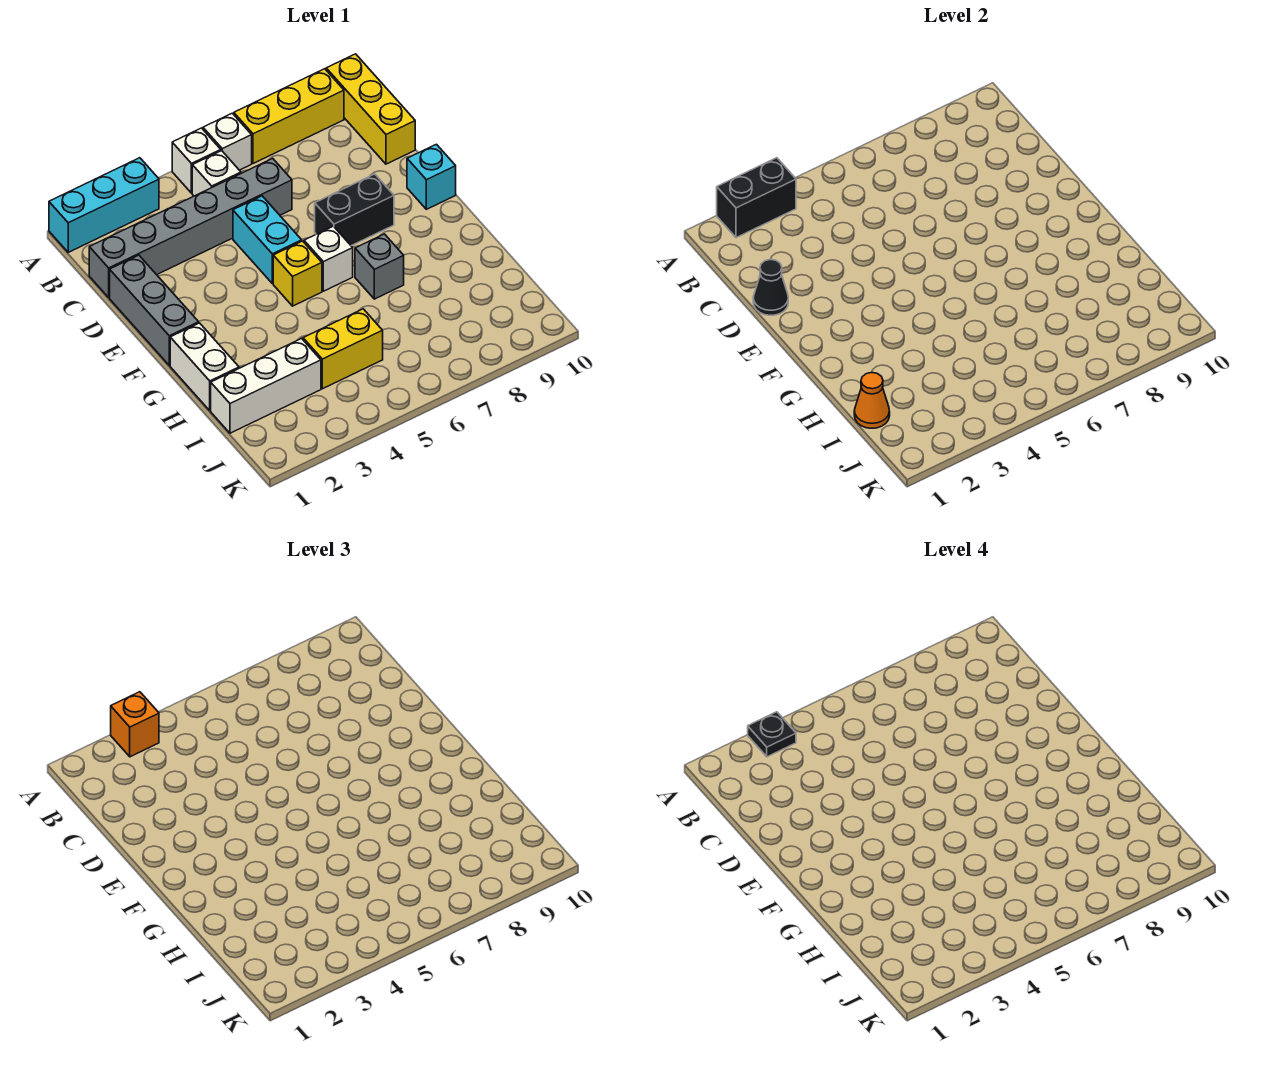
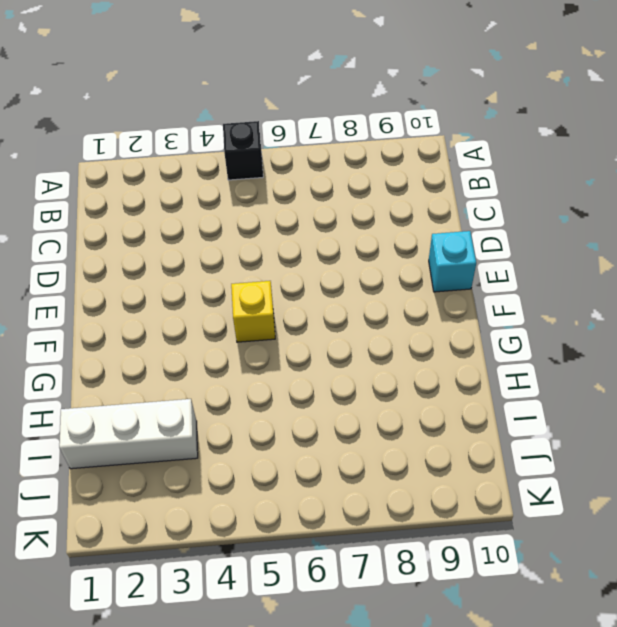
black 1x1 brick [223,121,263,180] -> white 1x1 brick [172,128,221,193]
none -> cyan 1x3 brick [49,158,159,252]
none -> white 1x1 brick [203,113,252,170]
none -> yellow 1x3 brick [234,69,344,163]

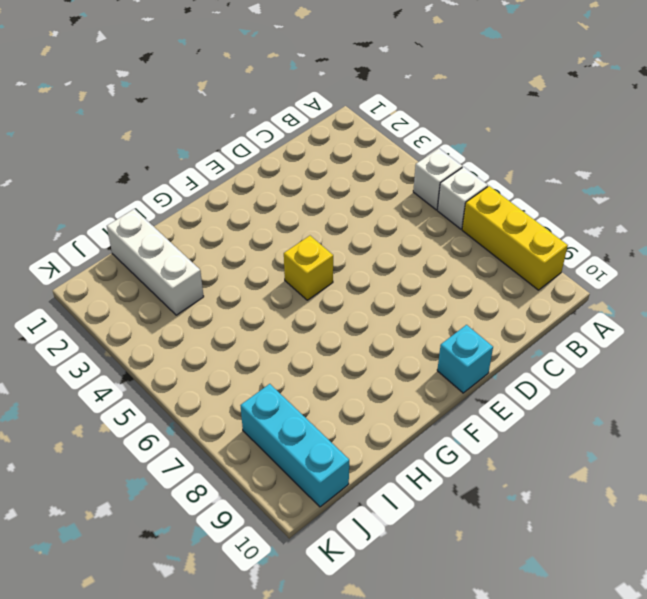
cyan 1x3 brick [240,384,349,507] -> cyan 1x3 brick moved to [49,158,159,252]
none -> yellow 1x3 brick [326,54,415,164]
none -> white 1x1 brick [192,151,241,196]
none -> grey 1x6 brick [89,158,292,297]

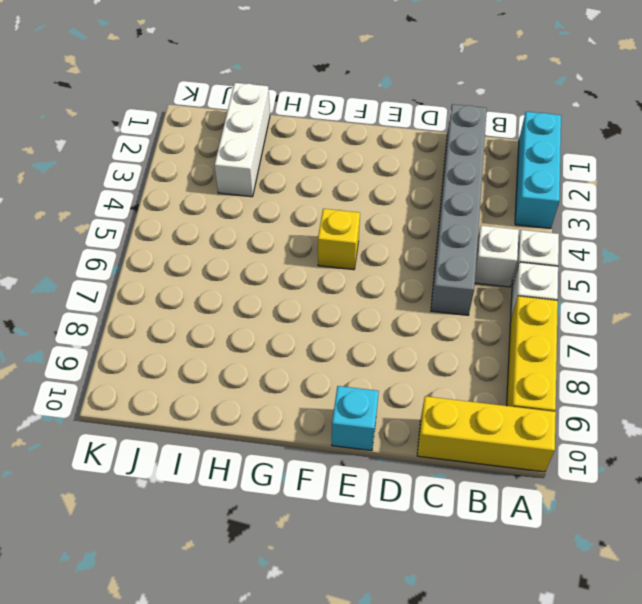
none -> grey 1x3 brick [110,255,199,365]
none -> cyan 1x2 brick [233,196,302,283]
none -> black 1x2 brick [315,174,394,246]

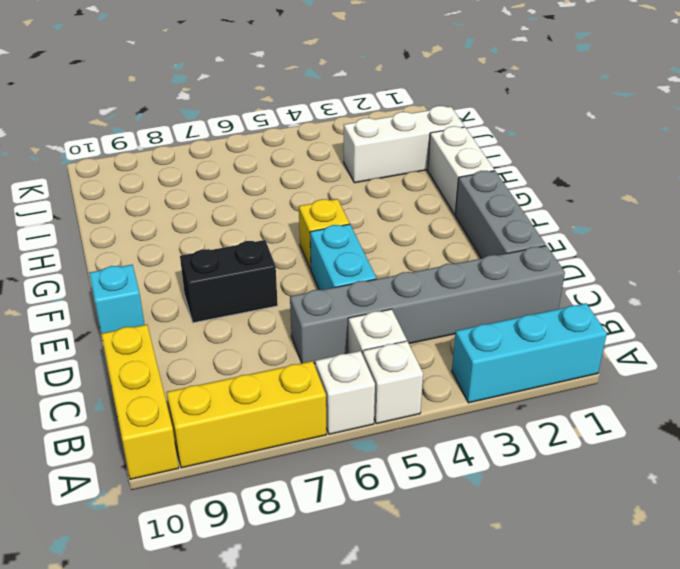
none -> white 1x1 brick [304,226,353,291]
none -> grey 1x1 brick [355,234,404,299]
none -> yellow 1x2 brick [303,309,383,389]

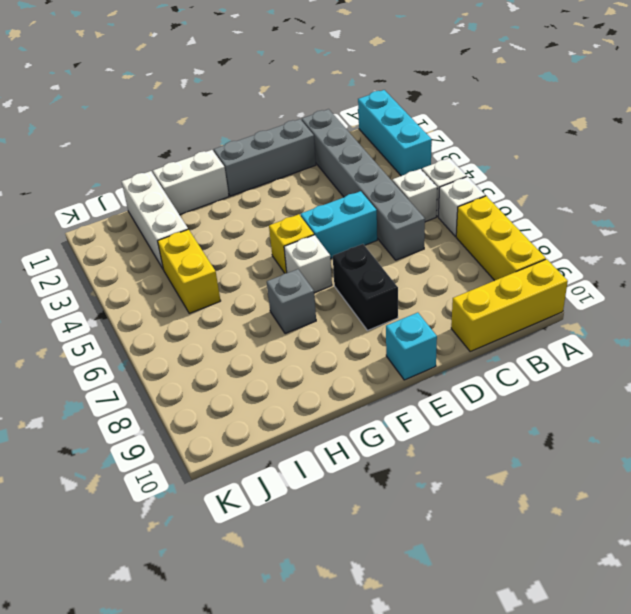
none -> black 1x2 brick [717,158,796,238]
none -> black 1x1 cone [753,260,788,315]
none -> orange 1x1 cone [854,373,890,428]

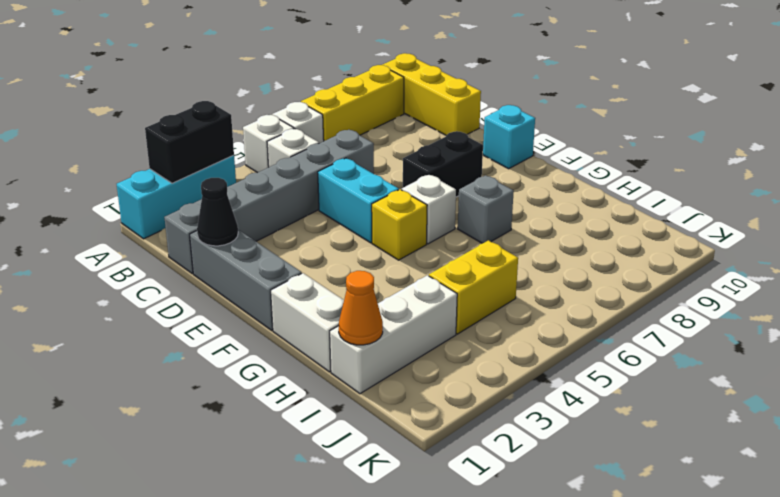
none -> orange 1x1 brick [111,692,159,757]
none -> black 1x1 plate [748,712,796,757]

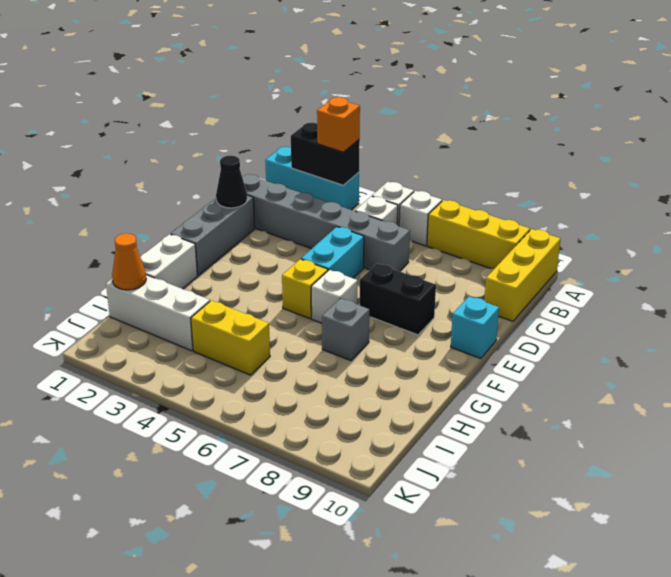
none -> black 1x1 plate [748,712,796,757]

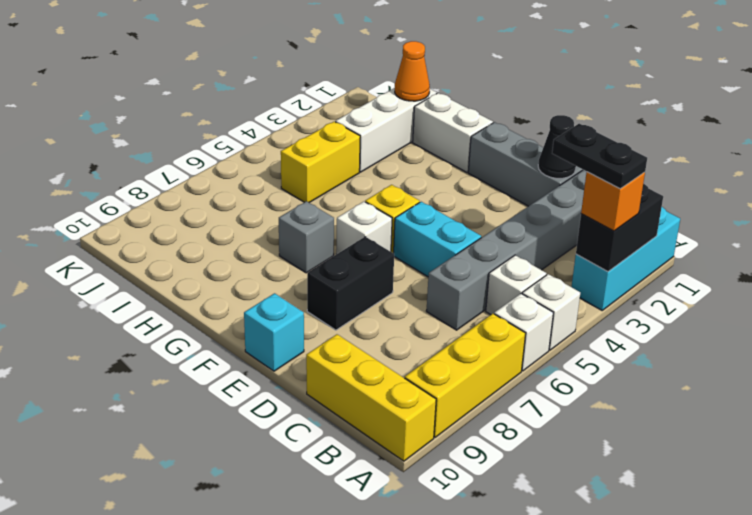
black 1x2 plate [552,124,647,189] -> black 1x1 plate [748,712,796,757]

